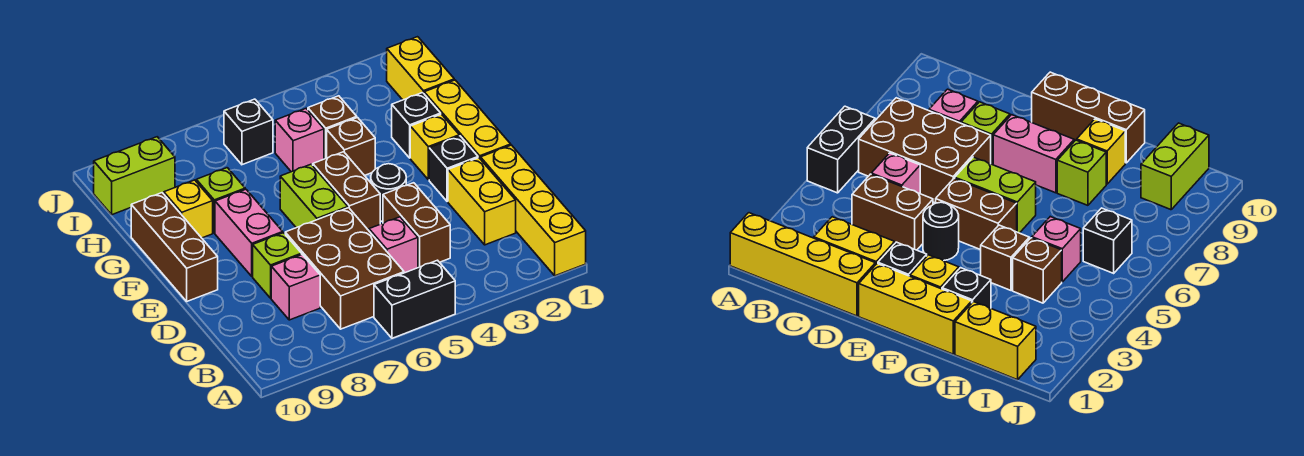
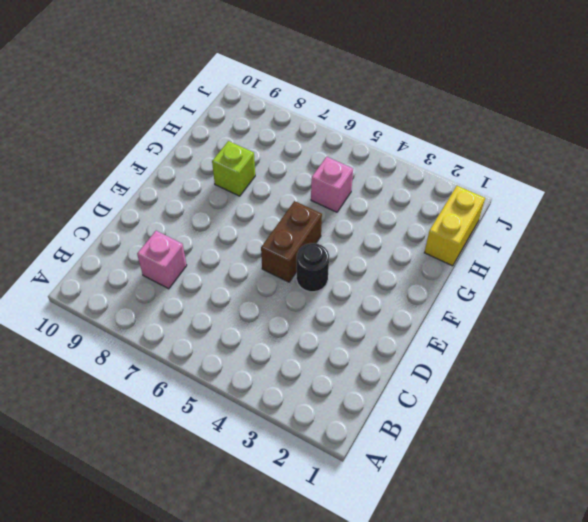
none -> yellow 1x4 brick [481,145,586,276]
none -> black 1x2 brick [374,260,455,338]
none -> brown 2x3 brick [285,208,404,329]

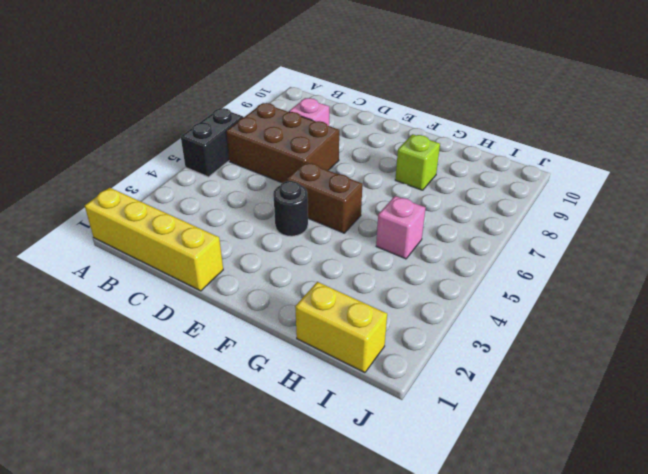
none -> yellow 1x2 brick [448,158,516,245]
none -> brown 1x2 brick [383,183,450,268]
none -> pink 1x1 brick [369,217,418,273]

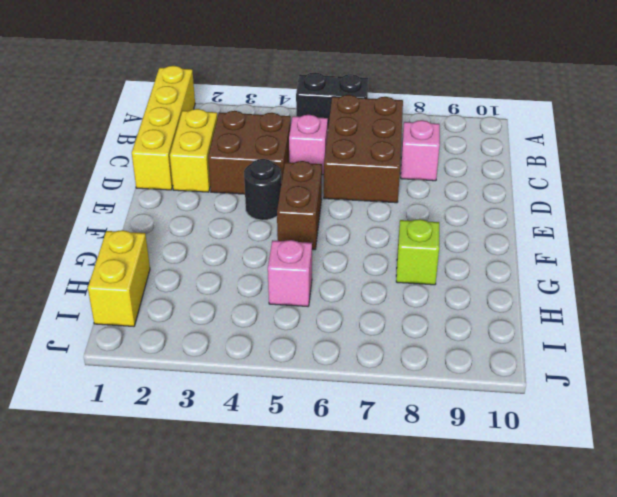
brown 2x2 brick [208,111,291,194] -> brown 1x2 brick [383,183,450,268]
none -> lime 1x1 brick [253,233,302,298]
none -> yellow 1x3 brick [424,80,511,159]
none -> black 1x1 brick [429,136,478,202]

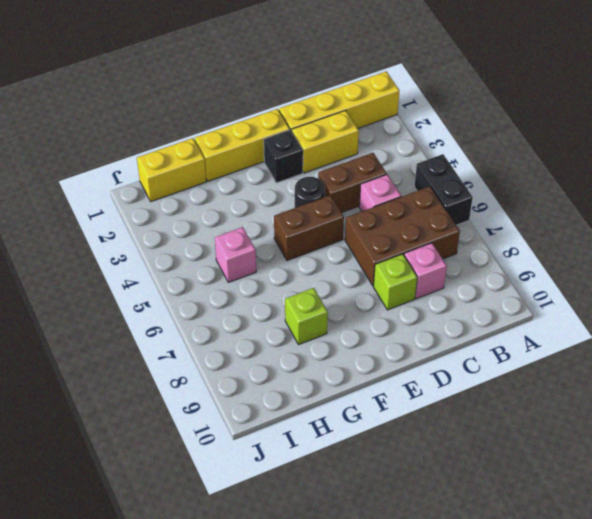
none -> lime 1x2 brick [280,164,348,228]
none -> pink 1x2 brick [215,189,283,276]
none -> brown 1x3 brick [131,193,218,301]

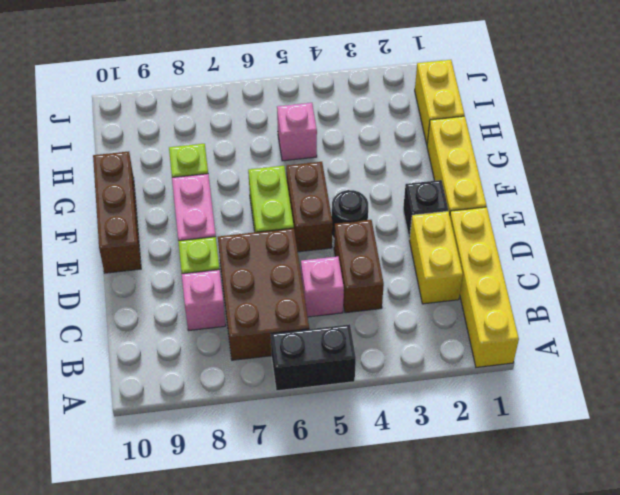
none -> yellow 1x1 brick [410,114,459,180]
none -> black 1x1 brick [392,93,441,158]
none -> brown 1x1 brick [327,118,375,176]

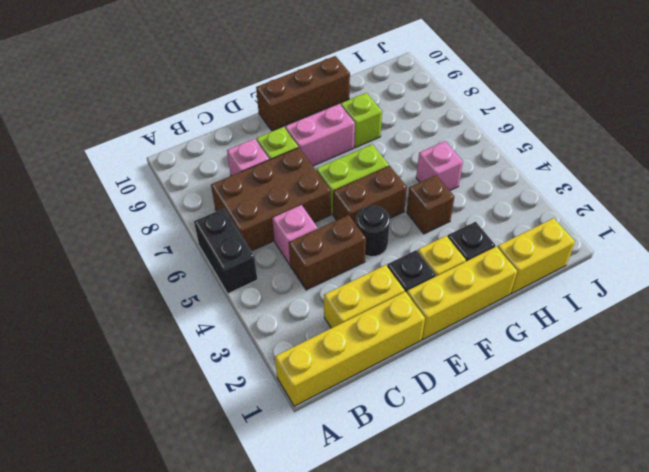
none -> yellow 1x1 brick [164,180,213,238]
none -> brown 1x1 brick [308,96,357,159]
none -> black 1x1 brick [224,99,273,165]

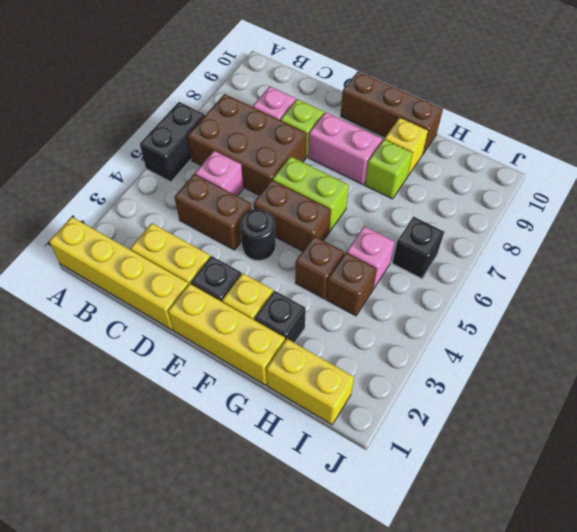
none -> lime 1x2 brick [94,137,175,215]

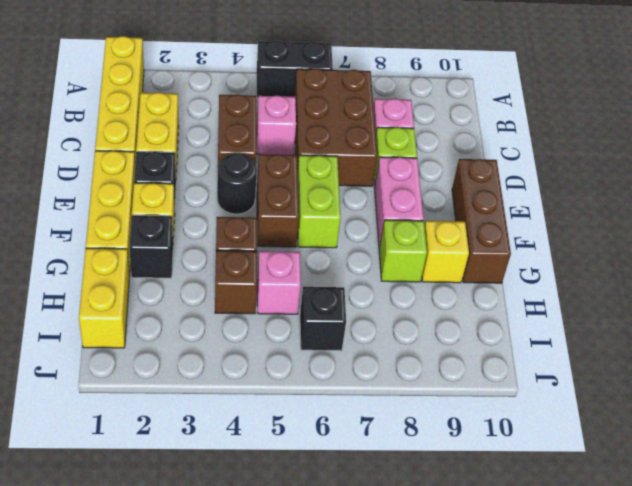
none -> lime 1x2 brick [94,137,175,215]

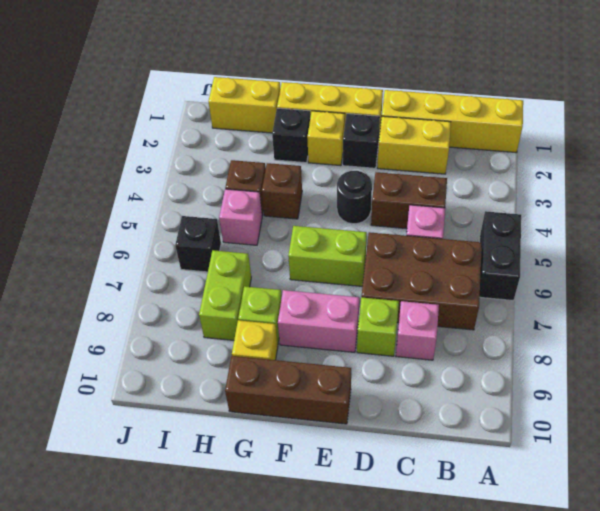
lime 1x2 brick [199,250,251,340] -> lime 1x2 brick moved to [94,137,175,215]
none -> brown 1x2 brick [313,152,380,230]

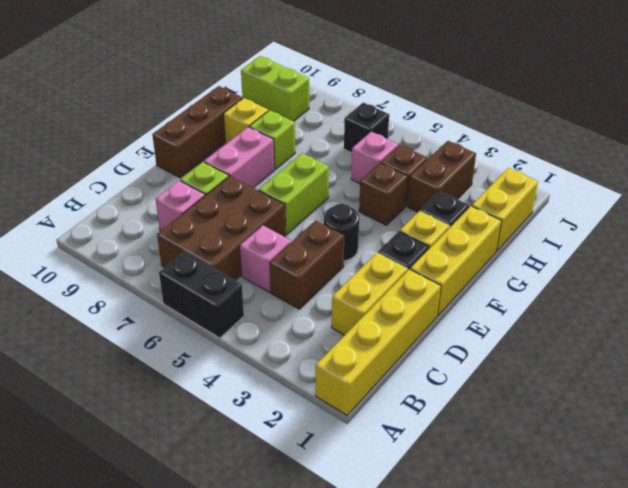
brown 1x2 brick [408,141,476,212] -> brown 1x2 brick moved to [313,152,380,230]

